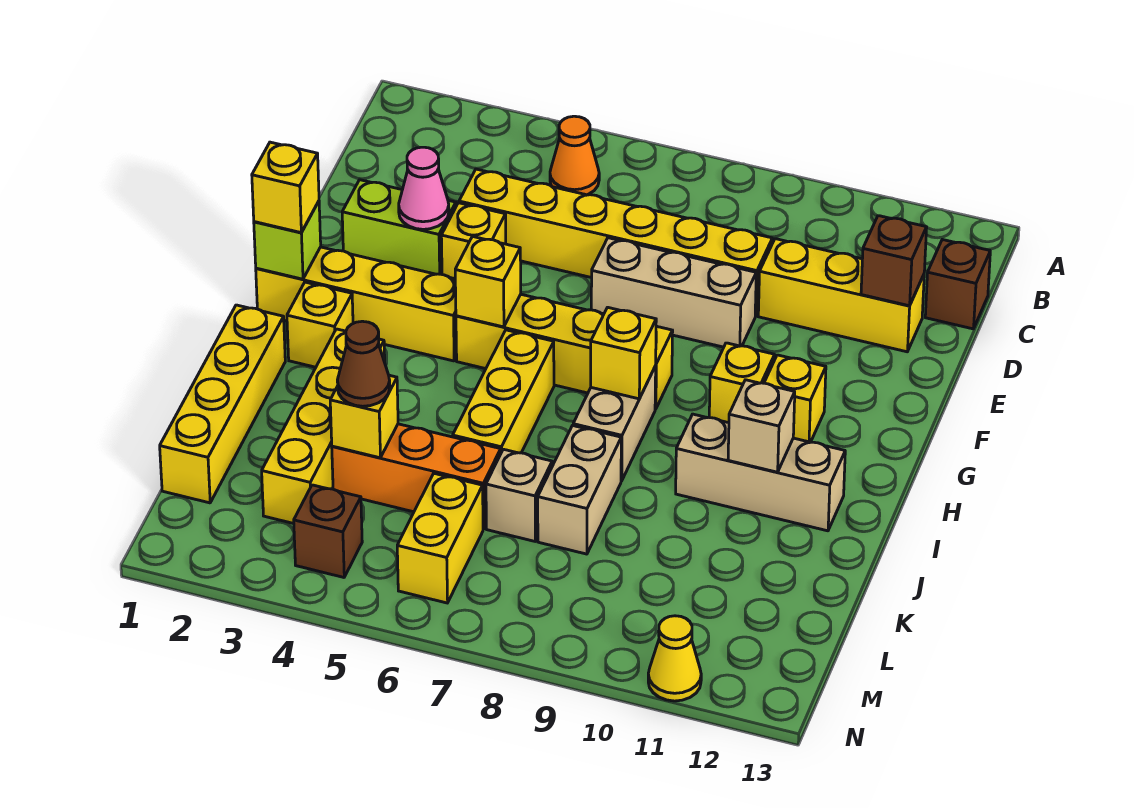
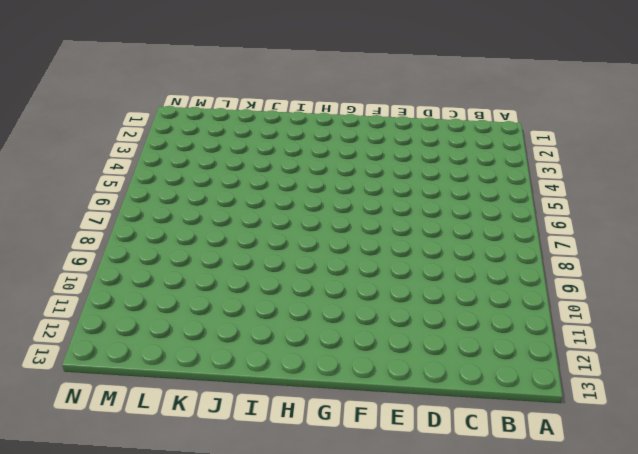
none -> orange 1x1 cone [550,116,599,195]
none -> brown 1x1 brick [925,240,990,329]
none -> yellow 1x6 brick [459,169,772,316]
none -> yellow 1x3 brick [758,239,924,352]

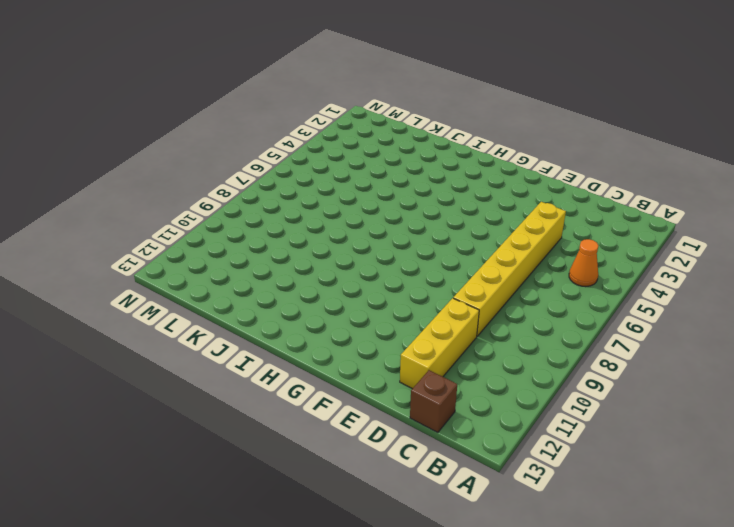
none -> lime 1x2 brick [342,180,456,274]
none -> yellow 1x1 brick [441,203,506,279]
none -> tan 1x3 brick [591,238,756,347]
none -> yellow 1x4 brick [256,247,457,361]

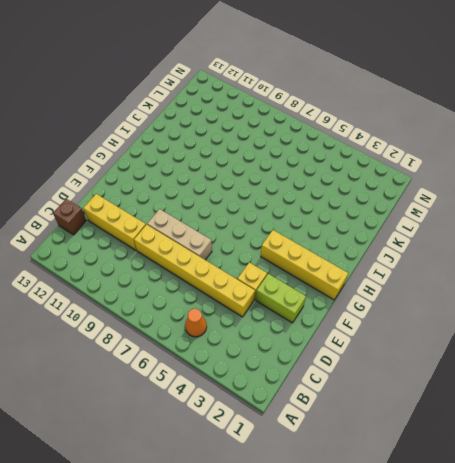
none -> yellow 1x4 brick [456,294,673,409]
none -> yellow 1x1 brick [709,343,775,423]
none -> yellow 1x1 brick [764,355,826,442]
none -> yellow 1x1 brick [287,282,353,367]

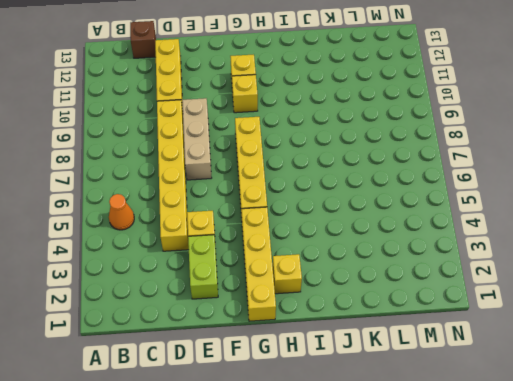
none -> yellow 1x3 brick [453,330,554,453]
none -> tan 1x2 brick [573,366,656,481]
none -> yellow 1x4 brick [160,305,285,503]
none -> yellow 1x4 brick [262,329,385,524]

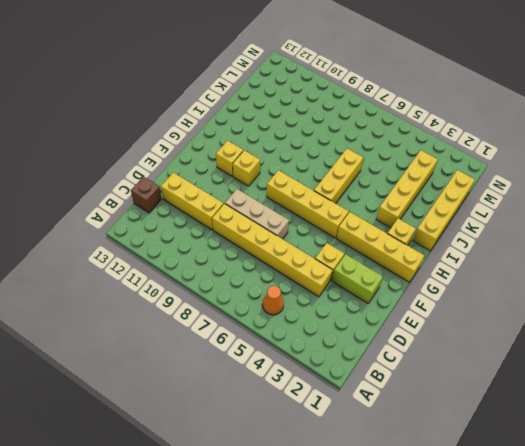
none -> tan 1x2 brick [573,366,656,481]
none -> tan 1x3 brick [676,414,845,531]
none -> tan 1x2 brick [538,426,621,554]
none -> orange 1x3 brick [332,424,501,529]

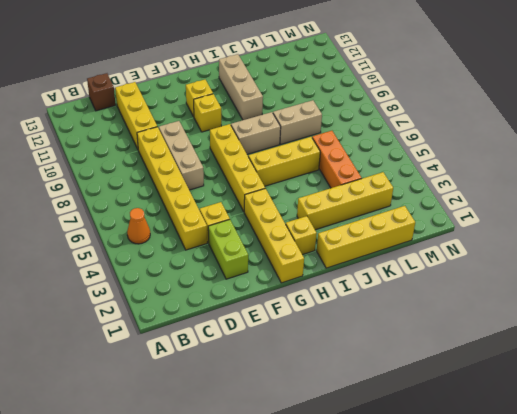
none -> tan 1x1 brick [486,449,552,541]
none -> yellow 1x2 brick [397,474,483,603]
none -> brown 1x1 brick [294,485,362,577]
none -> yellow 1x1 cone [648,616,701,701]

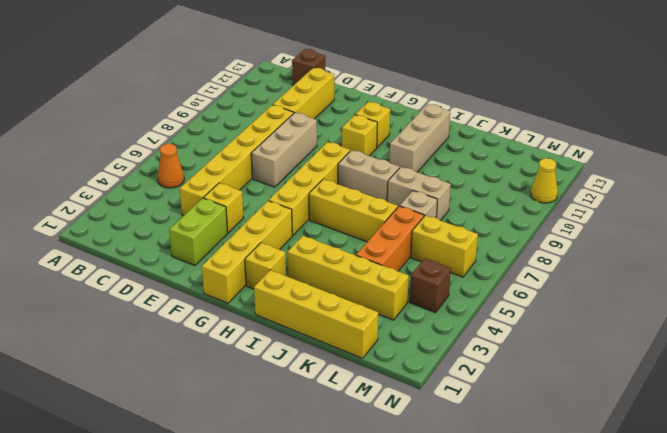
none -> brown 1x1 brick [861,216,927,306]
none -> pink 1x1 cone [399,147,449,229]
none -> lime 1x1 brick [254,201,321,279]
none -> yellow 1x1 brick [455,236,521,327]

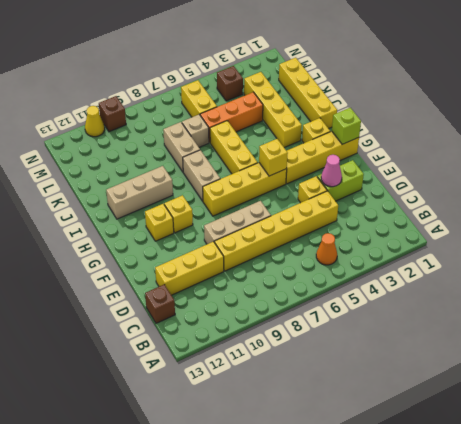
brown 1x1 brick [99,96,126,132] -> brown 1x1 brick moved to [861,216,927,306]
none -> yellow 1x1 brick [591,307,656,399]
none -> tan 1x1 brick [728,380,795,472]
none -> yellow 1x1 brick [330,375,398,458]
none -> yellow 1x1 brick [252,142,319,233]

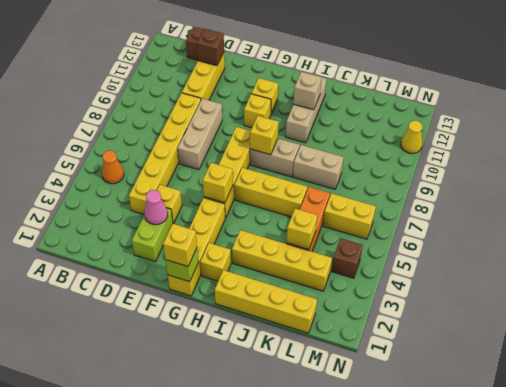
none -> tan 1x1 brick [486,449,552,541]
none -> brown 1x1 cone [337,321,390,406]

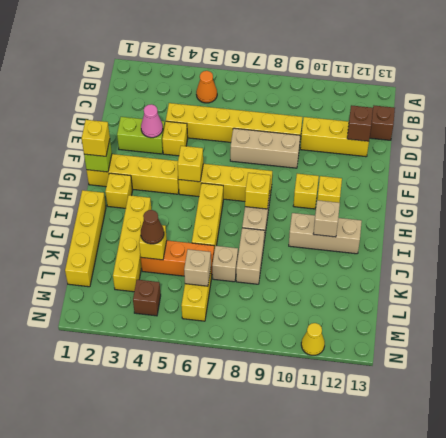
tan 1x1 brick [184,249,211,286] -> none

